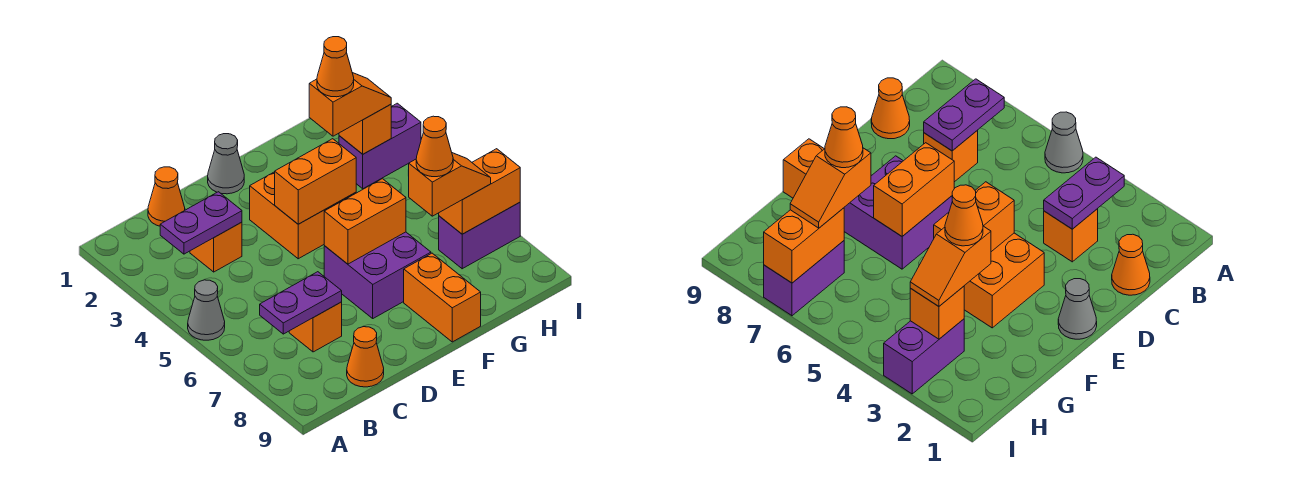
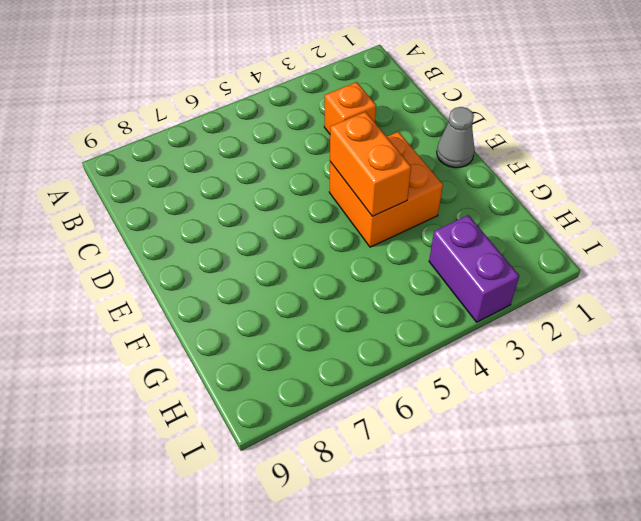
none -> grey 1x1 cone [188,280,225,340]
none -> orange 1x1 cone [148,167,185,226]
none -> orange 1x1 brick [289,302,342,352]

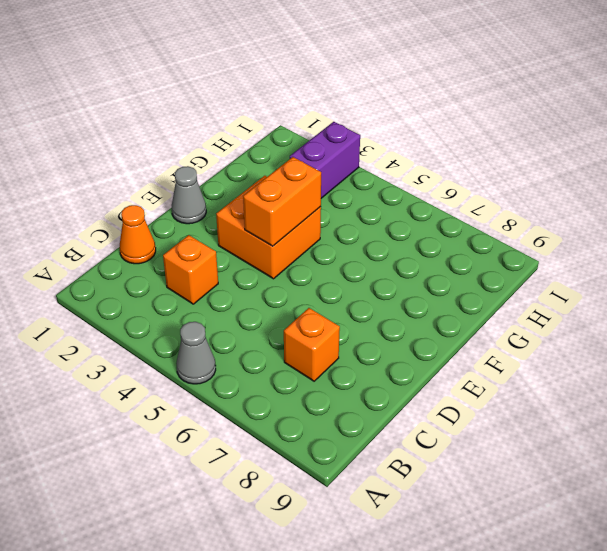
none -> orange 1x1 cone [347,327,384,387]
none -> purple 2x2 brick [324,232,431,318]
none -> orange 1x2 brick [404,253,481,342]

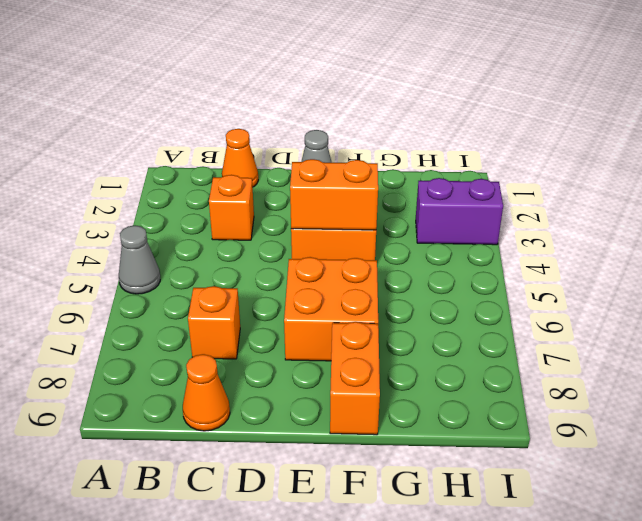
orange 2x2 brick [284,257,378,361] -> purple 2x2 brick [324,232,431,318]
none -> purple 1x2 brick [439,202,520,269]
none -> purple 1x2 plate [160,192,242,254]
none -> purple 1x2 plate [260,272,342,334]

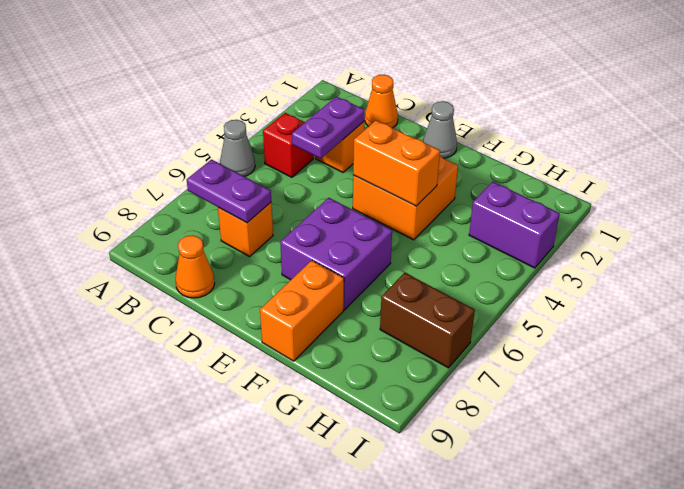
red 1x1 brick [263,113,313,177] -> none
purple 1x2 plate [292,97,365,159] -> purple 1x2 plate turned to [160,192,242,254]
brown 1x2 brick [380,273,475,368] -> purple 1x2 brick [439,202,520,269]
none -> orange 1x2 brick [324,179,406,264]
none -> orange 1x1 brick [339,105,391,154]
none -> orange 1x2 brick [439,149,520,234]

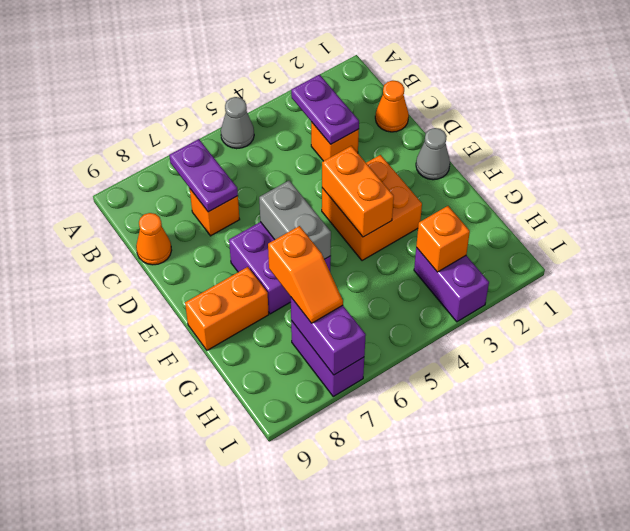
grey 1x2 brick [259,180,331,259] -> orange 1x2 brick [324,179,406,264]
purple 1x2 brick [291,298,366,375] -> orange 1x2 brick [439,149,520,234]
none -> orange 1x2 slope [309,73,391,136]
none -> orange 1x1 cone [317,37,354,97]
none -> orange 1x1 cone [416,116,453,177]

